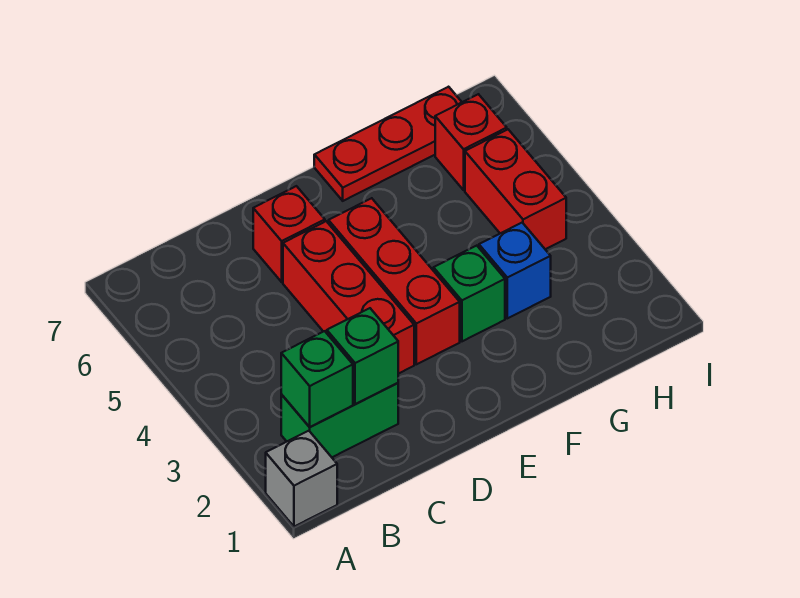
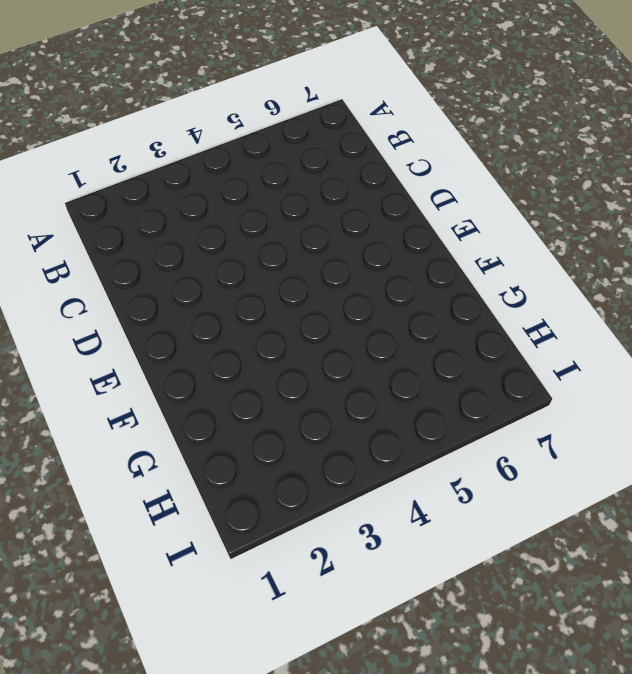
none -> grey 1x1 brick [266,431,337,527]
none -> green 1x2 brick [281,383,398,457]
none -> red 1x3 brick [283,221,414,374]

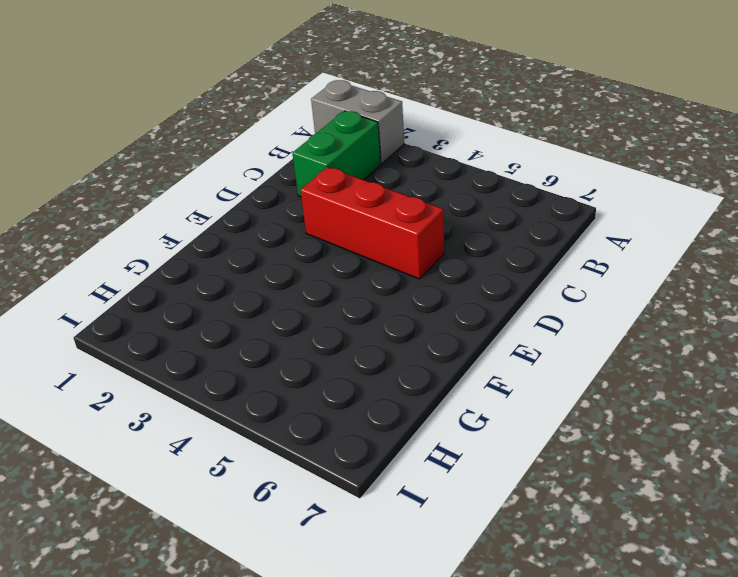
grey 1x2 brick [311,80,404,164] -> grey 1x1 brick [266,431,337,527]
none -> red 1x1 brick [253,186,325,282]
none -> red 1x3 brick [329,198,460,364]
none -> green 1x1 brick [434,246,505,341]

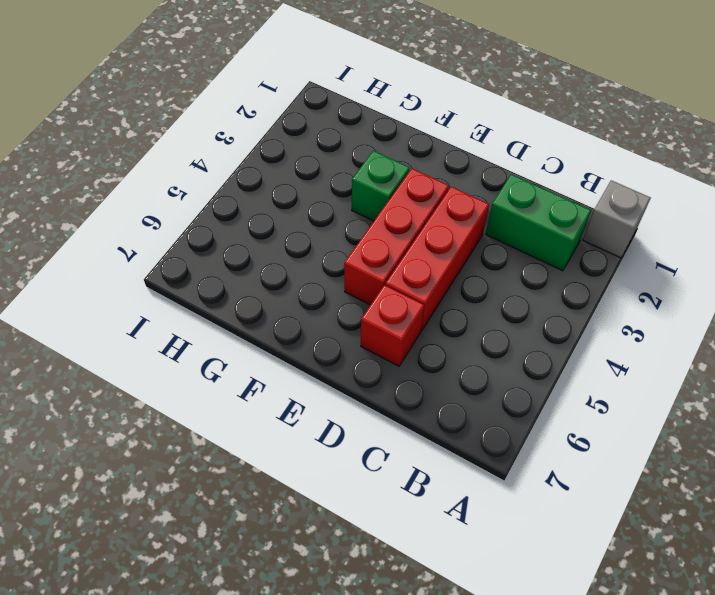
none -> red 1x3 plate [314,87,462,201]
none -> blue 1x1 brick [479,223,551,318]
none -> red 1x2 brick [465,130,566,249]

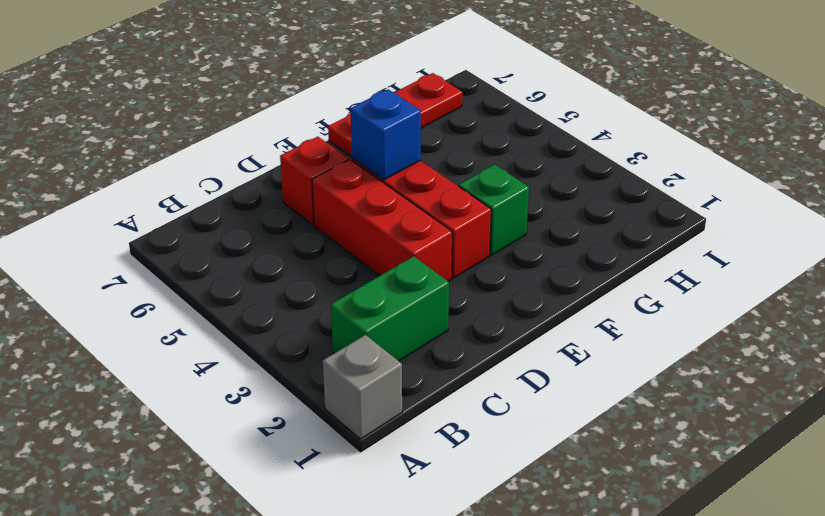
blue 1x1 brick [350,89,421,180] -> blue 1x1 brick moved to [479,223,551,318]
none -> red 1x2 brick [465,130,566,249]
none -> red 1x1 brick [435,94,507,190]
none -> green 1x1 brick [281,331,353,427]

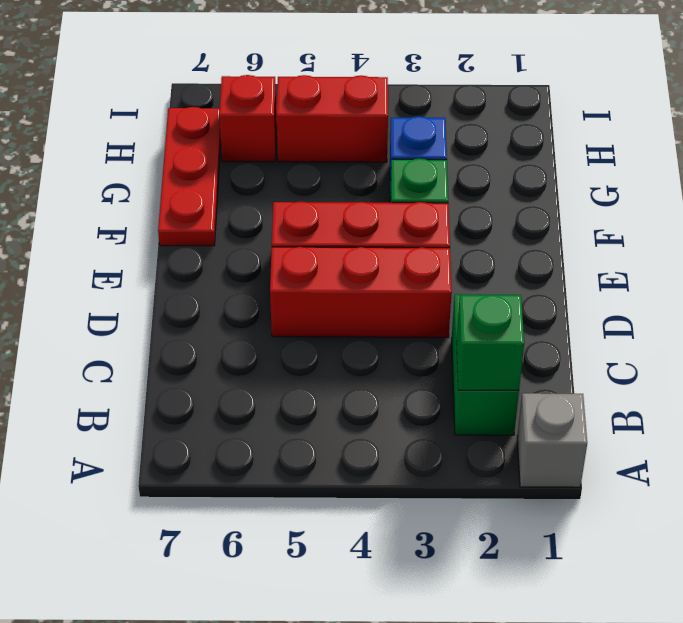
none -> red 1x1 brick [253,186,325,282]
none -> green 1x1 brick [327,308,398,404]

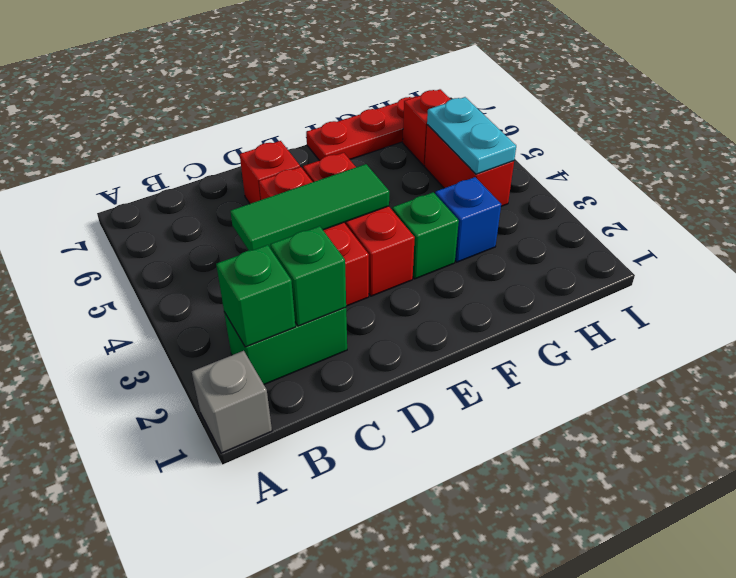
green 1x3 tile [230,164,389,251] -> none
cyan 1x2 plate [427,97,516,174] -> none

